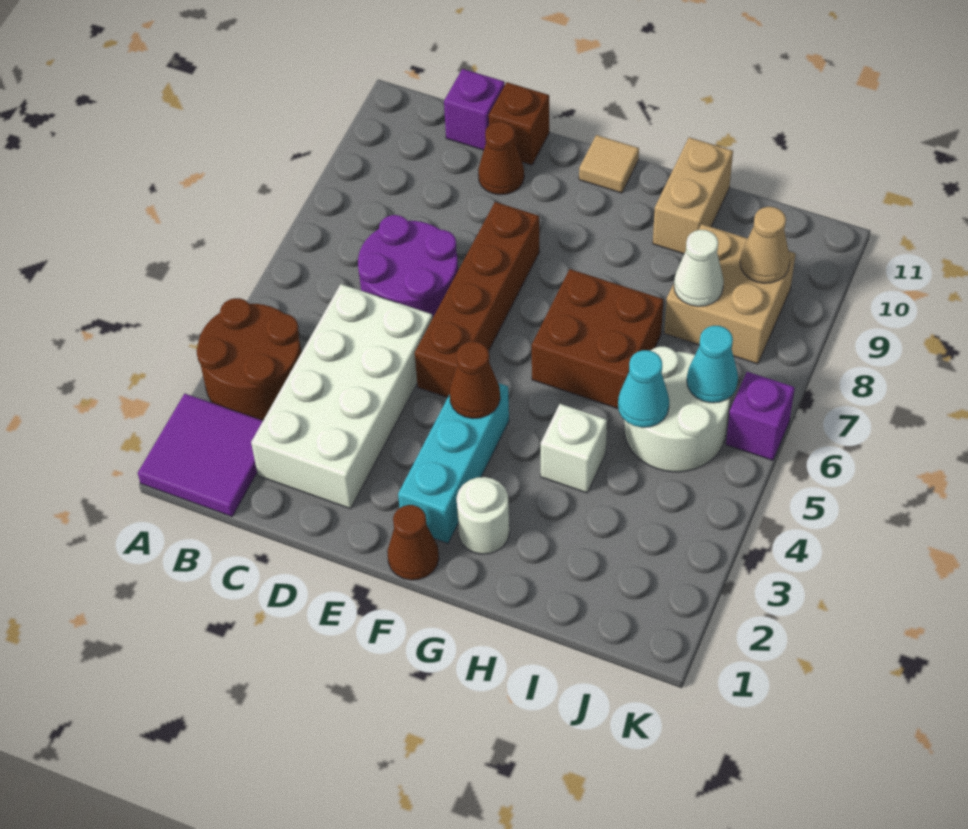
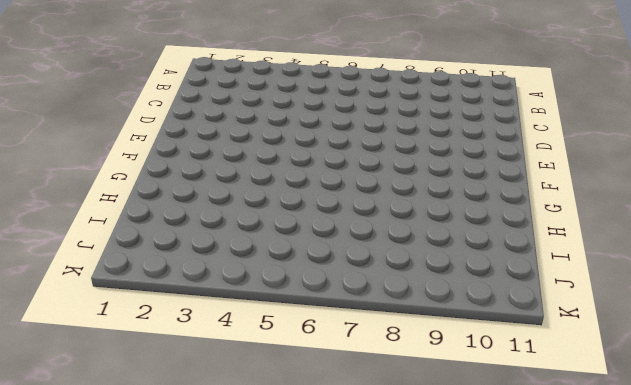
none -> purple 2x2 tile [138,394,263,516]
none -> brown 2x2 round brick [197,298,302,420]
none -> white 2x4 brick [251,284,433,509]

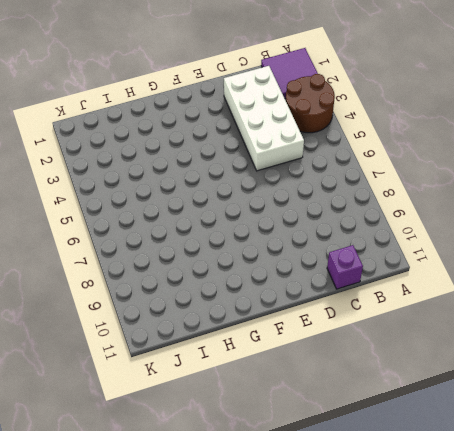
none -> purple 2x2 round brick [358,215,458,317]
none -> brown 1x1 cone [478,122,524,195]
none -> brown 1x1 brick [489,82,549,165]

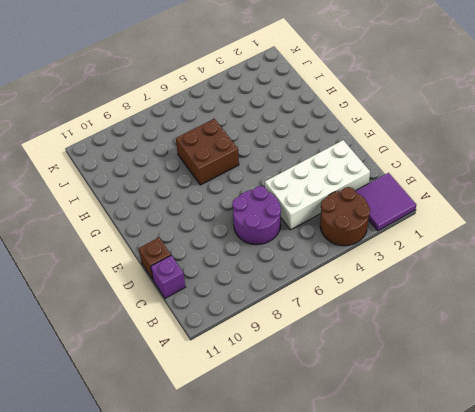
none -> brown 1x1 cone [478,122,524,195]
none -> brown 1x4 brick [415,202,539,398]
none -> brown 1x1 cone [387,505,439,580]

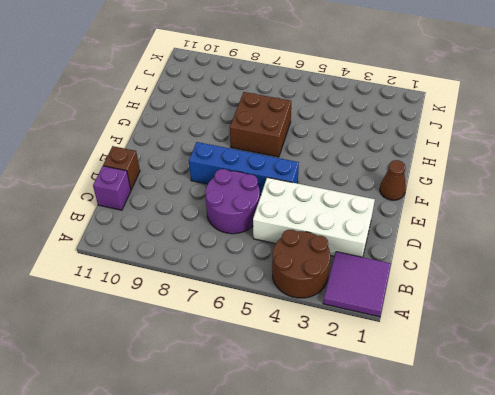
blue 1x4 brick [189,142,299,195] -> brown 1x4 brick [415,202,539,398]
none -> brown 1x1 cone [478,122,524,195]
none -> cyan 1x3 brick [398,383,509,543]
none -> tan 1x1 tile [579,135,639,193]

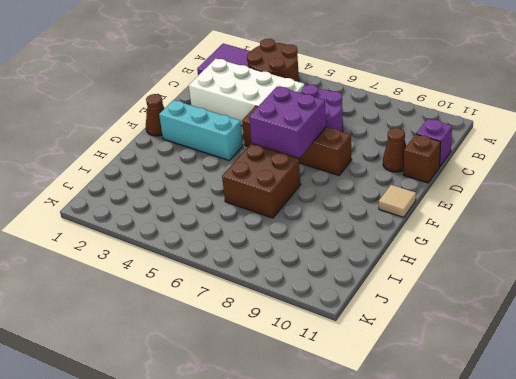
purple 2x2 brick [249,87,326,158] -> none
none -> white 1x1 round brick [456,477,509,554]
none -> white 1x1 brick [541,404,607,493]
none -> tan 1x2 brick [653,137,733,254]

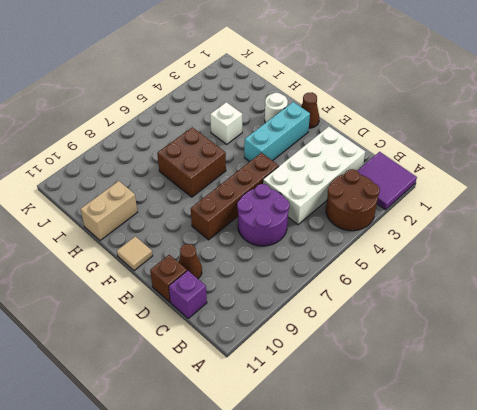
none -> white 2x2 round brick [624,347,730,472]
none -> tan 2x2 brick [664,224,796,364]
none -> purple 1x1 brick [726,372,795,460]

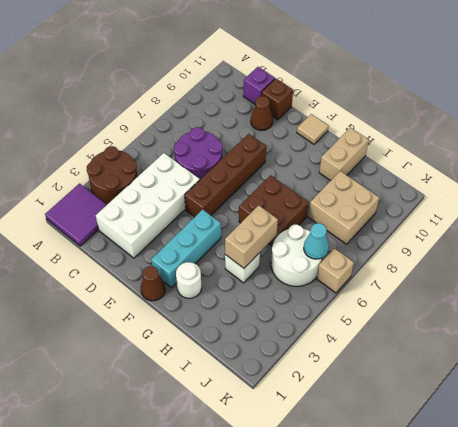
tan 1x2 brick [225,205,278,268] -> none
tan 1x1 brick [317,248,354,293] -> purple 1x1 brick [726,372,795,460]
none -> brown 1x1 cone [449,342,500,419]
none -> cyan 1x1 cone [618,350,669,427]
none -> white 1x1 cone [674,230,724,306]

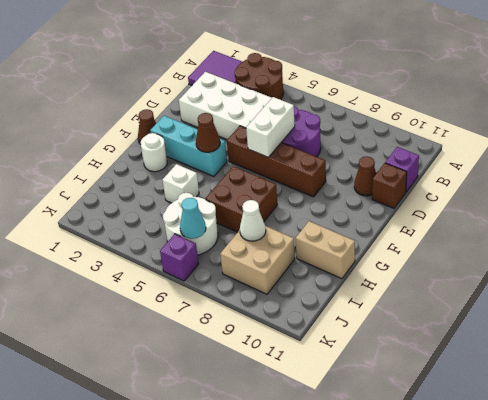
white 1x2 brick [246,97,295,157] -> none
none -> tan 1x1 tile [579,135,639,193]
none -> cyan 1x1 cone [618,350,669,427]
none -> tan 1x1 cone [740,207,790,283]

